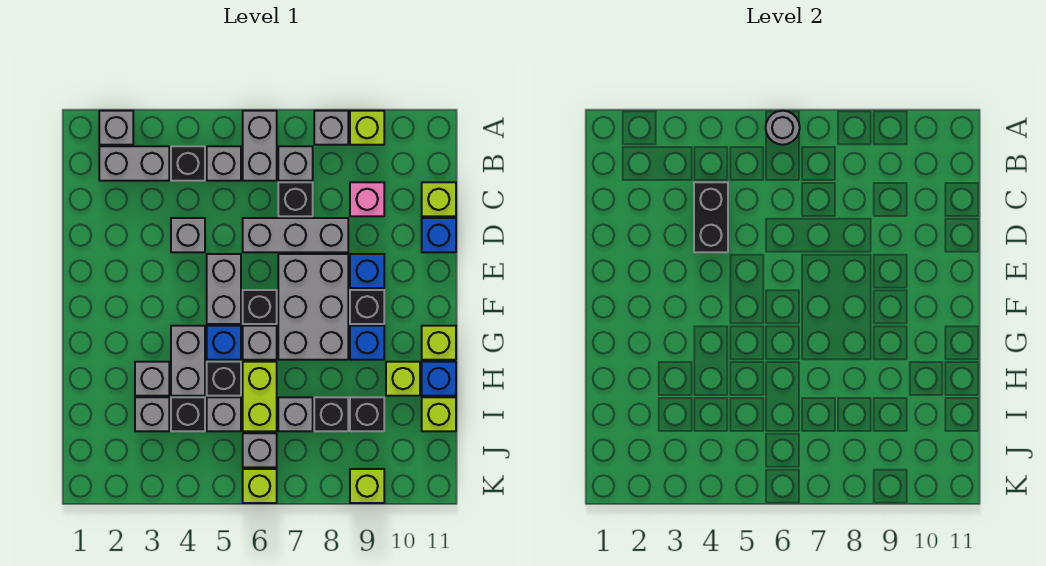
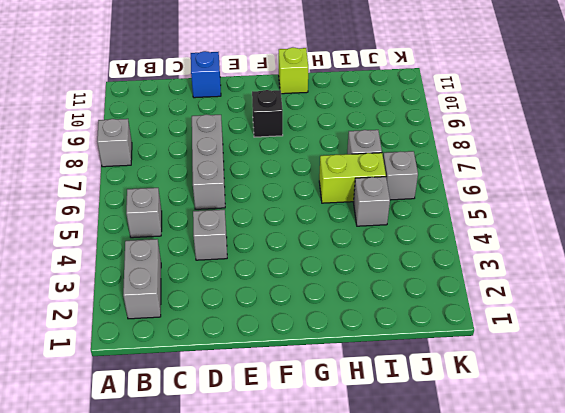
none -> grey 1x1 brick [99,111,133,145]
none -> grey 1x2 brick [243,111,277,181]
none -> lime 1x1 brick [350,111,384,145]
none -> black 1x1 brick [171,146,205,181]

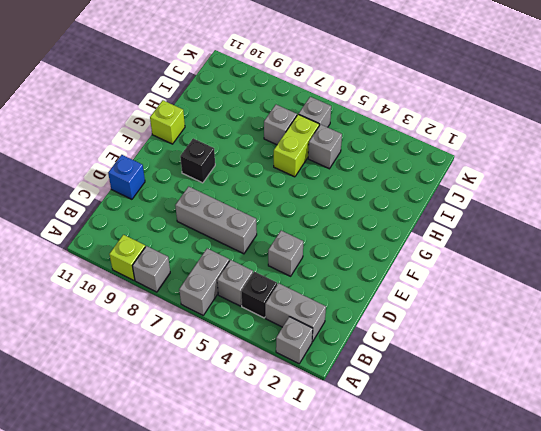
none -> grey 1x1 brick [278,146,313,181]
none -> black 1x1 brick [278,182,313,216]
none -> pink 1x1 brick [350,182,384,216]
none -> lime 1x1 brick [422,182,456,216]

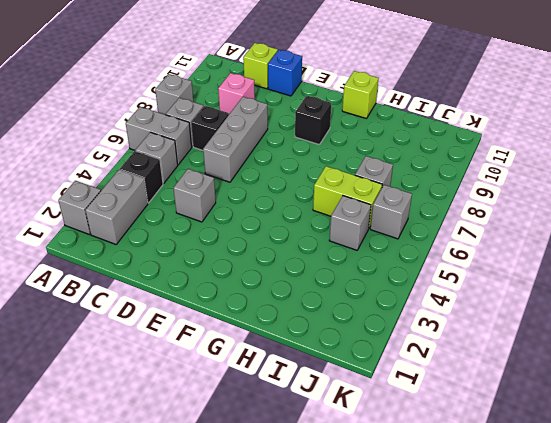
none -> lime 1x1 brick [350,111,384,145]
none -> grey 1x2 brick [207,254,241,324]
none -> grey 2x3 brick [278,254,348,360]
none -> blue 1x1 brick [350,254,384,288]

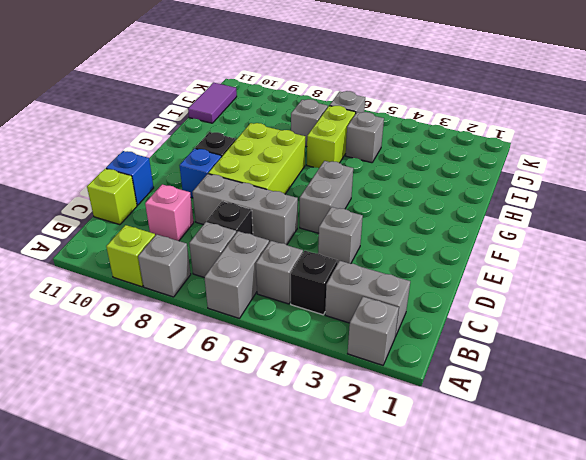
lime 2x3 brick [208,123,305,194] -> grey 2x3 brick [278,254,348,360]
purple 1x2 tile [188,83,237,123] -> lime 1x1 brick [422,397,456,431]
none -> black 1x1 brick [243,290,277,324]
none -> grey 1x2 brick [171,326,205,396]
none -> blue 1x1 brick [207,326,241,360]
none -> grey 1x1 brick [243,326,277,360]

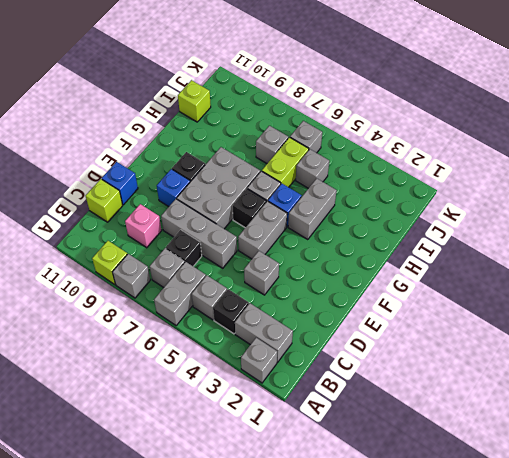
none -> blue 1x1 brick [350,326,384,360]
none -> lime 1x1 brick [422,326,456,360]
none -> grey 1x1 brick [135,362,169,396]
none -> black 1x1 brick [207,362,241,396]

